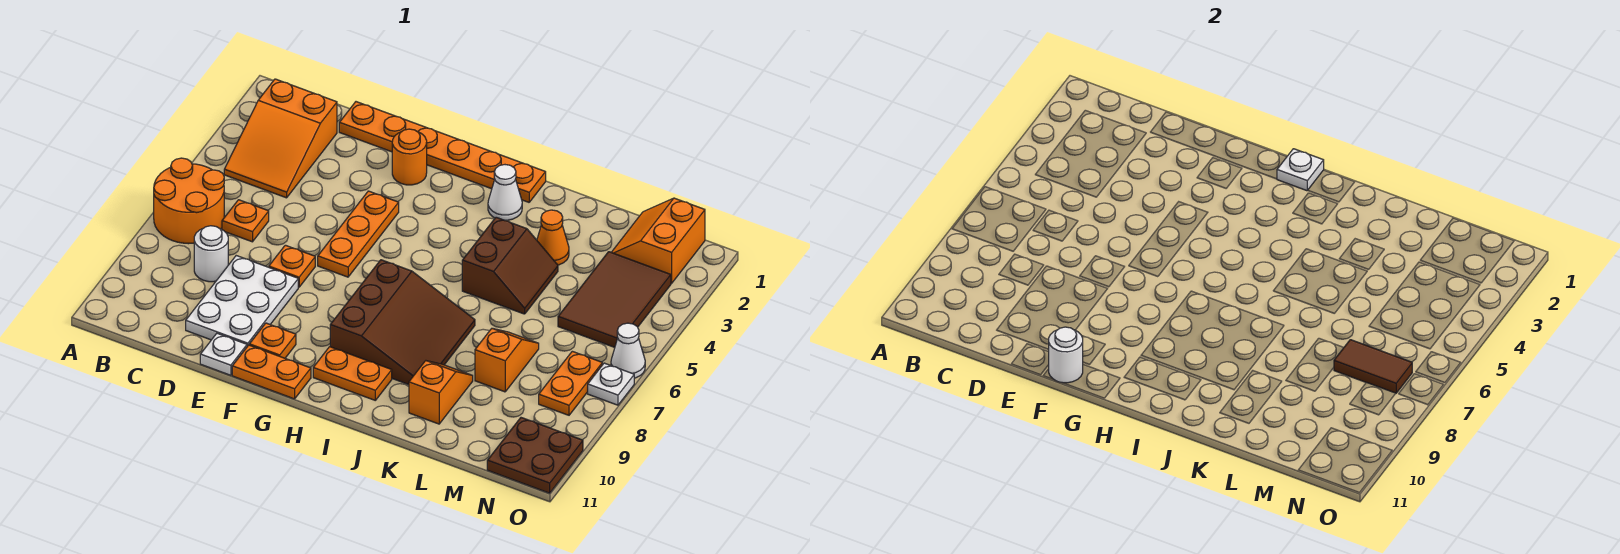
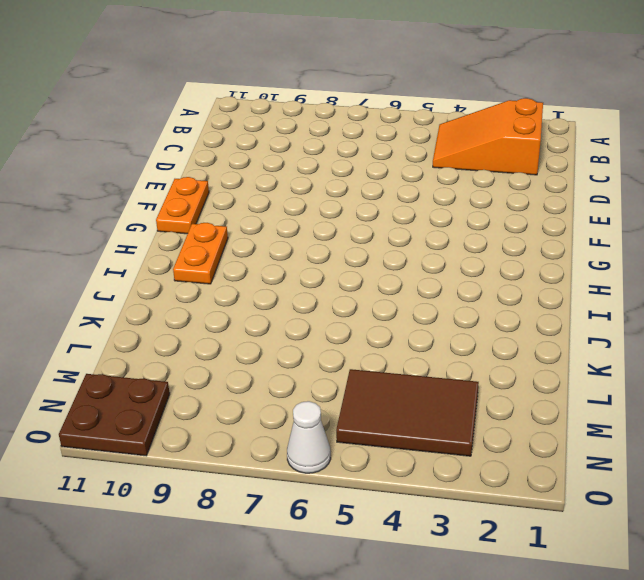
none -> orange 2x2 round brick [154,158,224,244]
none -> orange 1x1 plate [222,200,269,242]
none -> white 1x1 round brick [194,226,228,282]

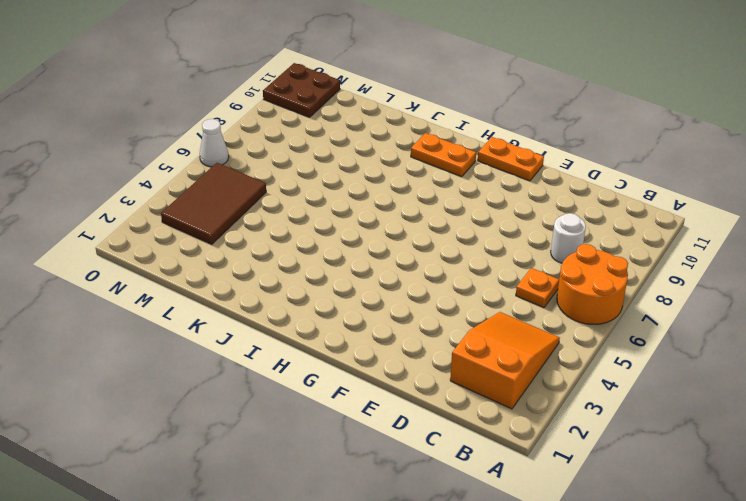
none -> orange 1x6 plate [339,102,546,202]
none -> white 2x3 plate [186,256,298,346]
none -> orange 1x1 plate [269,245,315,287]

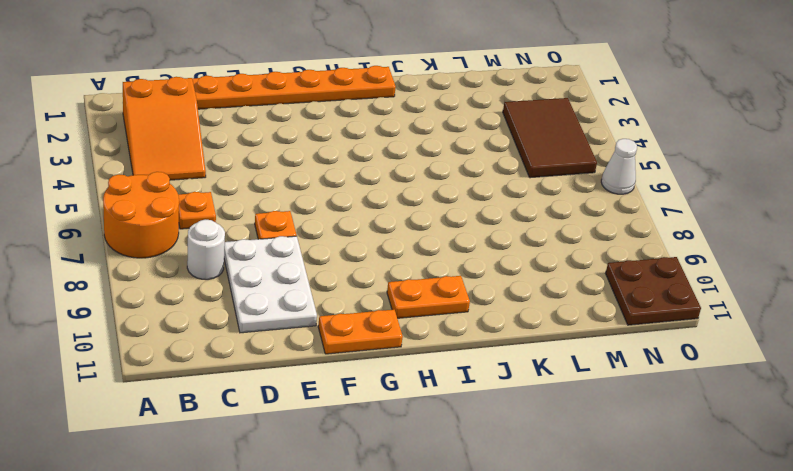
none -> white 1x1 plate [200,333,247,375]
none -> orange 1x1 round brick [392,129,427,185]
none -> orange 1x3 plate [318,191,399,277]

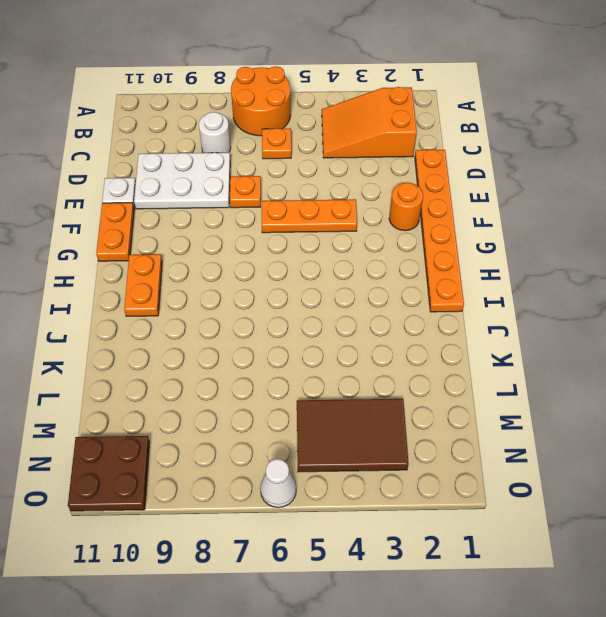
none -> orange 1x1 plate [249,323,296,358]
none -> brown 3x3 slope [330,260,475,385]
none -> white 1x1 cone [488,165,522,220]

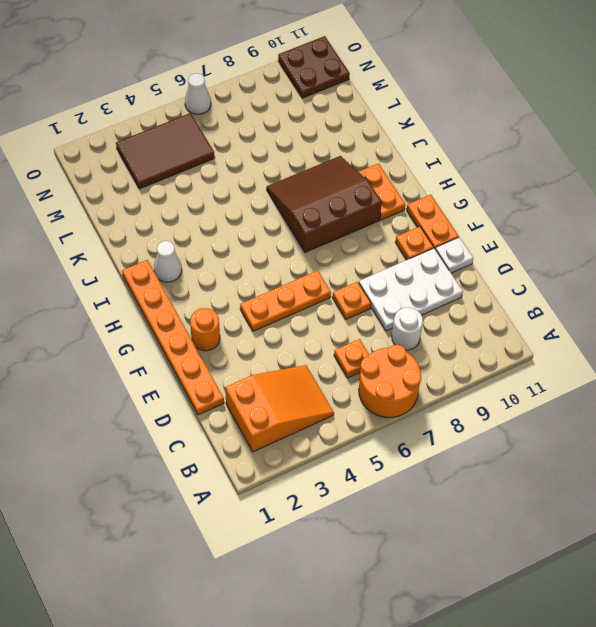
none -> brown 2x2 slope [462,217,558,314]
none -> orange 1x1 cone [537,210,569,265]
none -> orange 1x2 slope [409,361,473,424]

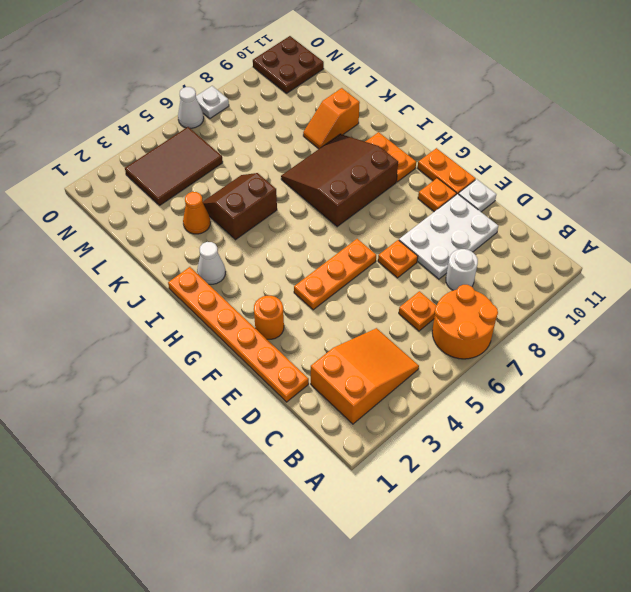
none -> orange 1x2 slope [475,328,539,392]
none -> orange 2x2 slope [611,198,705,283]
none -> orange 1x2 plate [539,351,602,415]

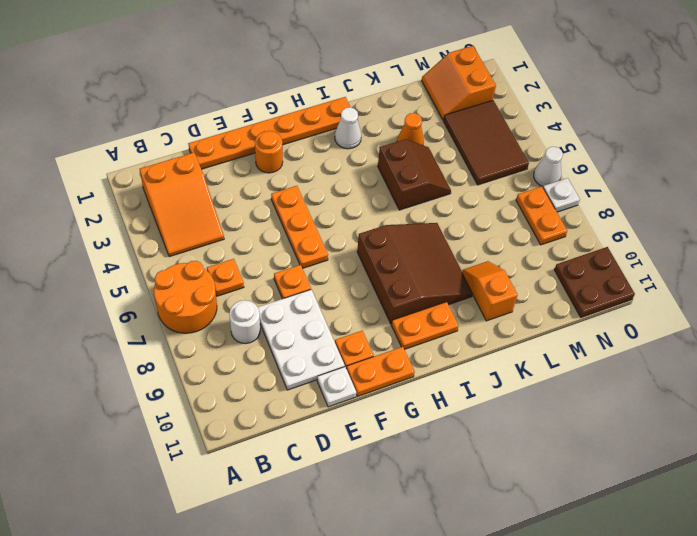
none -> orange 1x2 slope [475,328,539,392]
none -> white 1x1 round brick [1048,327,1083,383]
none -> white 1x1 plate [1277,149,1324,191]

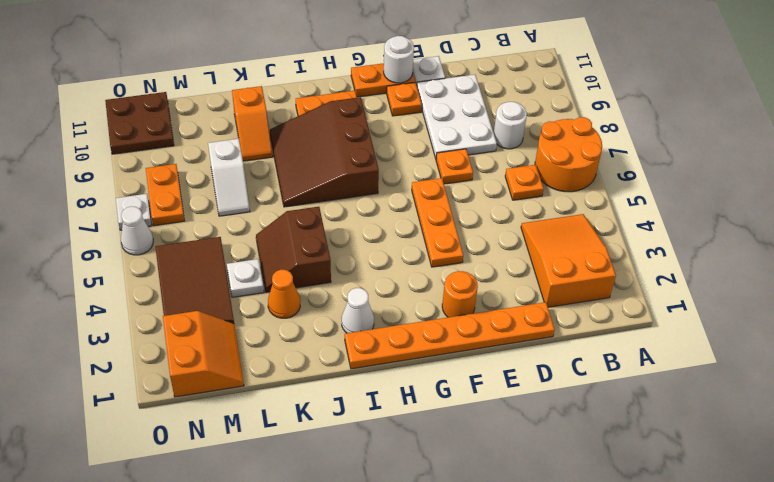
white 1x1 plate [227,259,264,297] -> white 1x1 plate moved to [1277,149,1324,191]
white 1x2 slope [208,139,250,216] -> orange 1x2 slope [475,328,539,392]
none -> brown 1x2 tile [1334,340,1412,393]

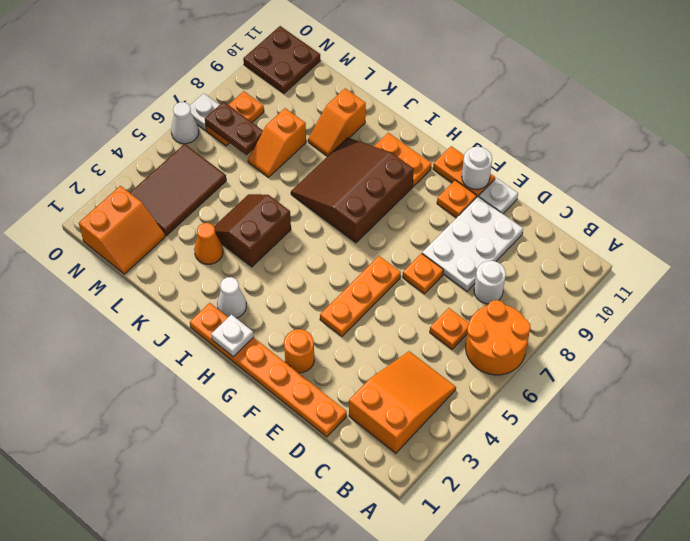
brown 1x2 plate [205,102,263,155] -> brown 1x2 tile [1334,340,1412,393]

